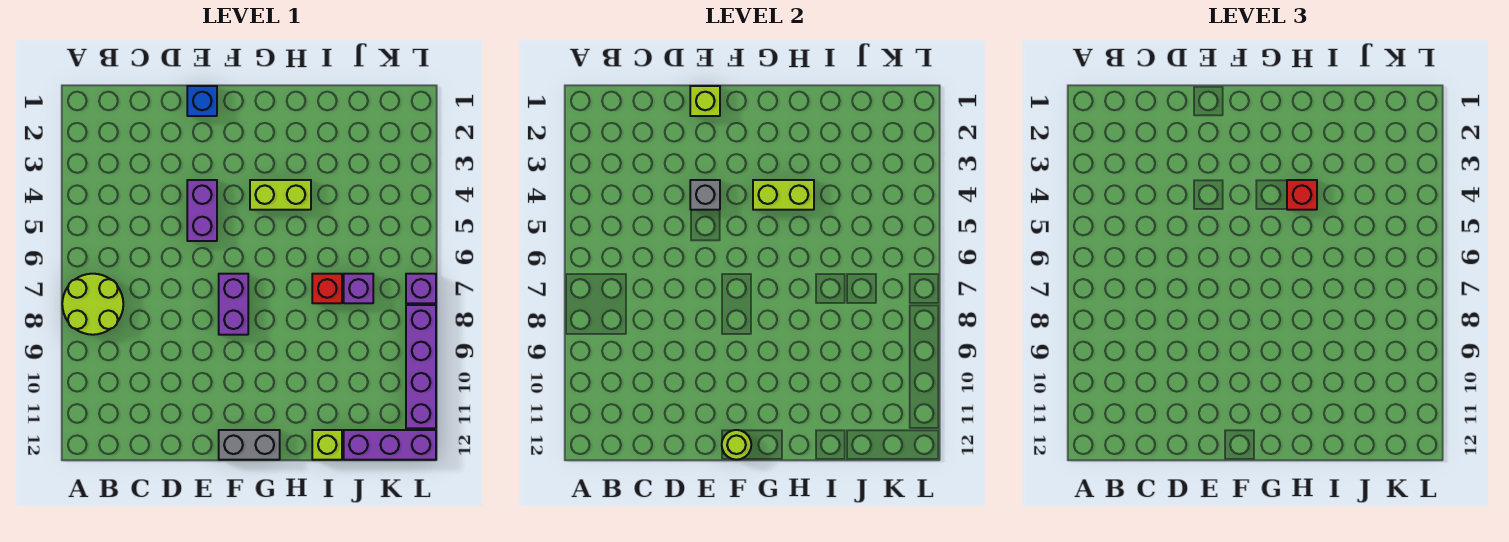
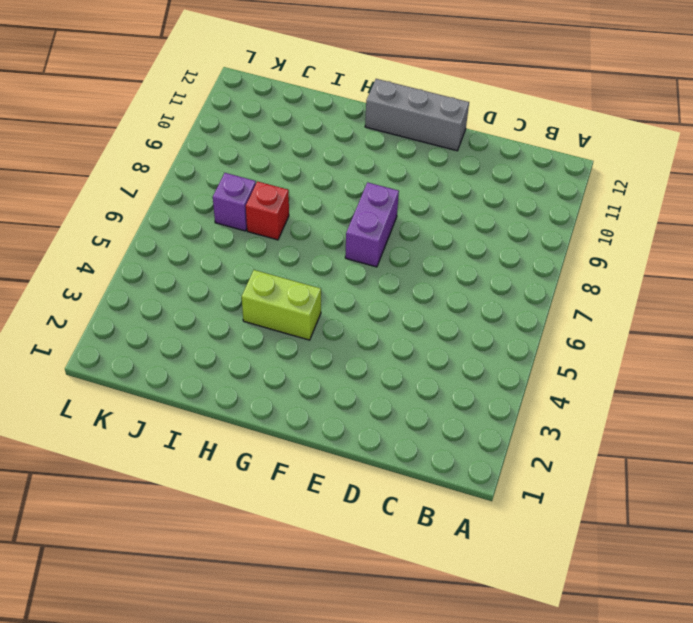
grey 1x3 brick [365,79,469,151] -> grey 1x2 brick [219,430,280,460]
none -> lime 2x2 round brick [62,274,123,335]
none -> blue 1x1 brick [187,86,217,116]
none -> purple 1x2 brick [187,180,217,241]

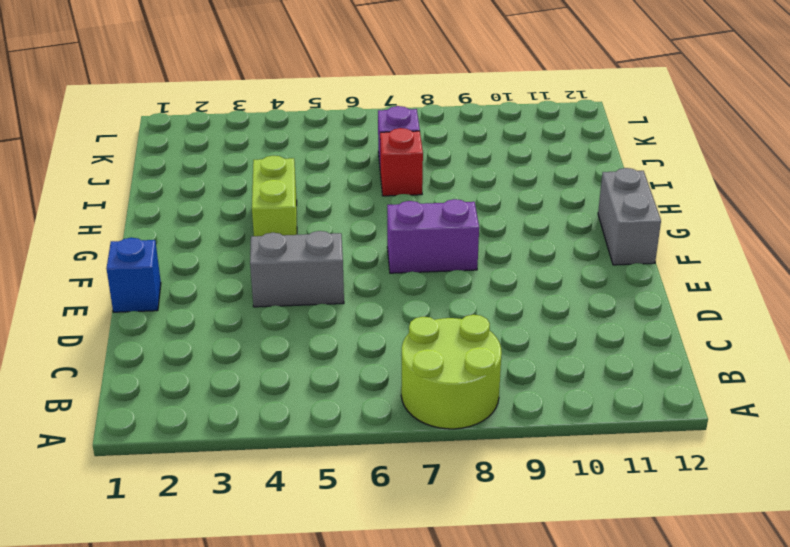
grey 1x2 brick [250,231,344,307] -> purple 1x2 brick [187,180,217,241]
none -> lime 1x1 brick [312,430,342,460]
none -> purple 1x3 brick [344,430,436,460]
none -> purple 1x1 brick [406,274,436,303]

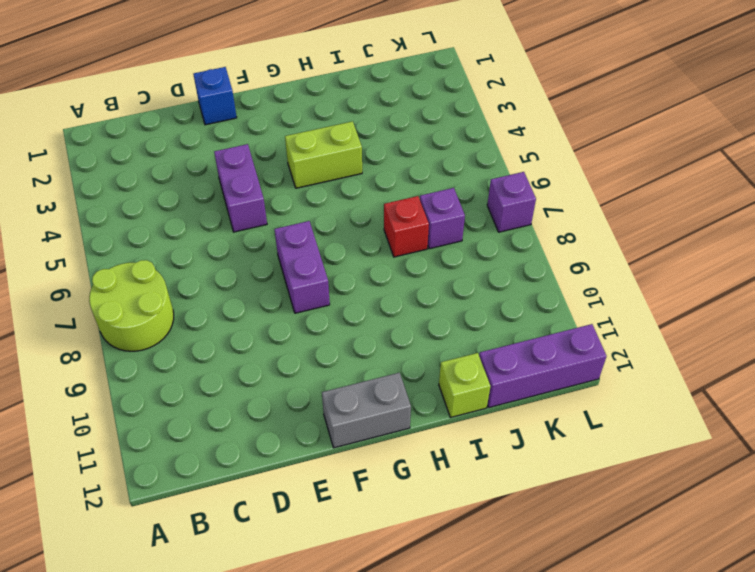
none -> purple 1x4 brick [406,305,436,428]
none -> lime 1x1 brick [690,86,720,116]
none -> grey 1x1 brick [690,180,720,210]

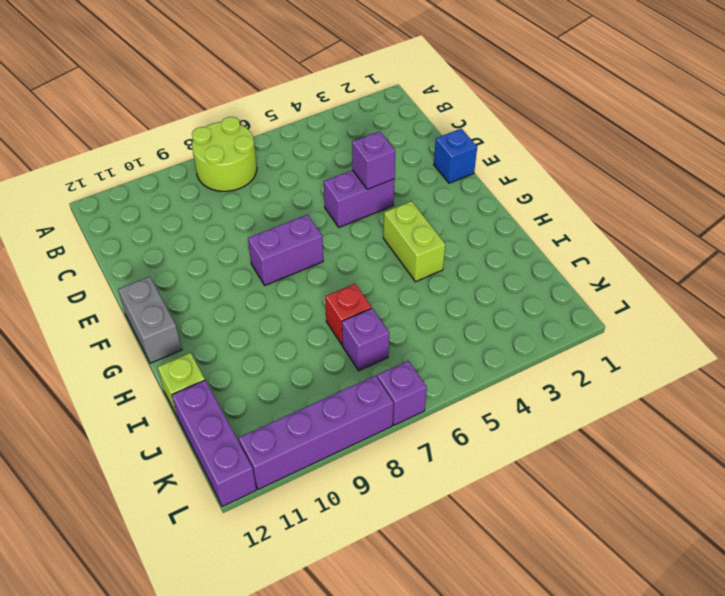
purple 1x1 brick [352,131,395,189] -> grey 1x1 brick [690,180,720,210]
none -> lime 1x1 brick [690,86,720,116]
none -> lime 1x1 round brick [722,430,751,460]
none -> lime 1x2 brick [753,180,814,210]

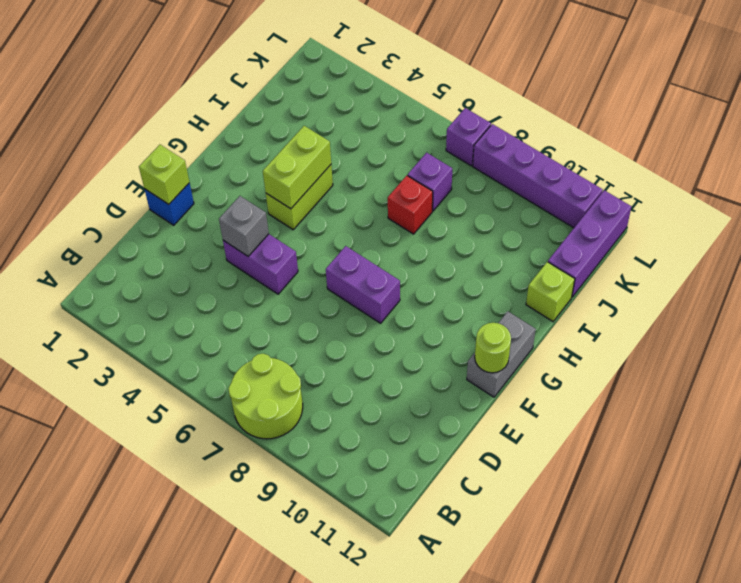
none -> red 1x1 brick [1287,180,1317,210]

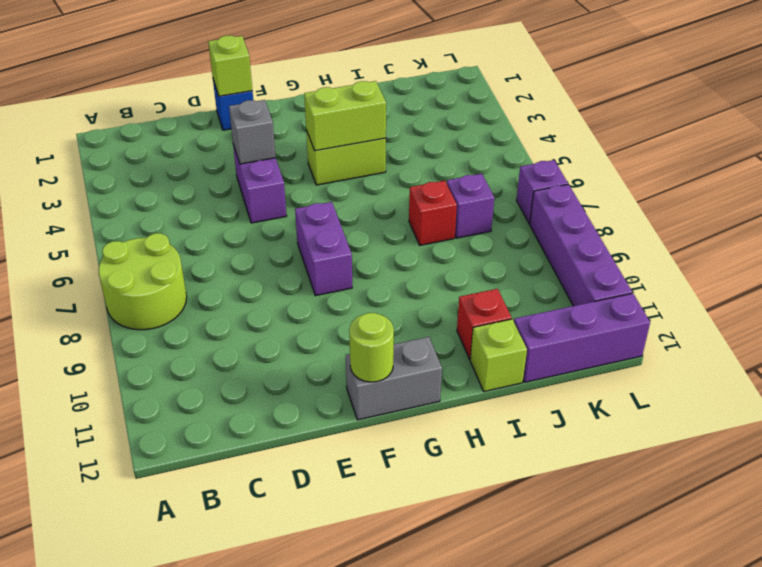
red 1x1 brick [457,289,512,359] -> red 1x1 brick moved to [1287,180,1317,210]

